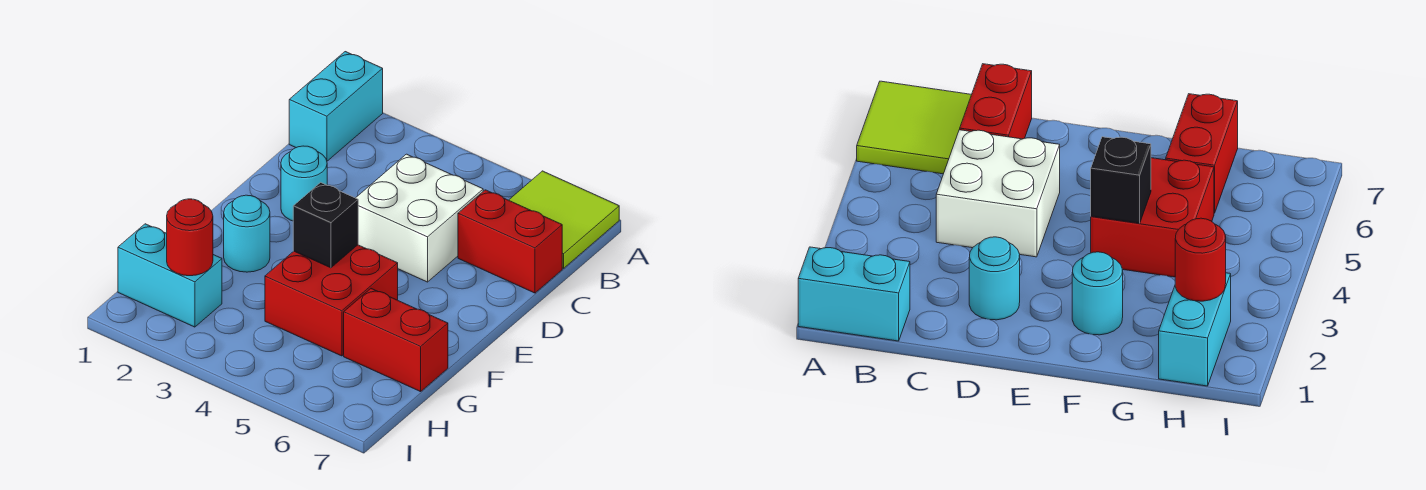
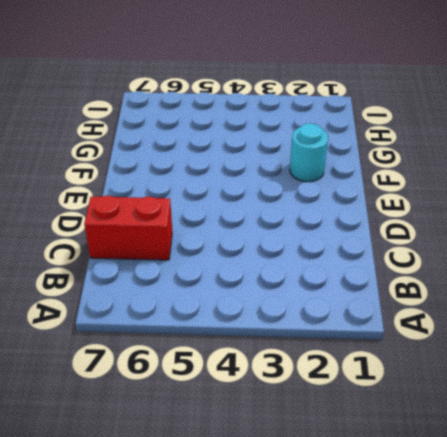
none -> cyan 1x2 brick [289,52,383,161]
none -> lime 2x2 tile [509,171,619,268]

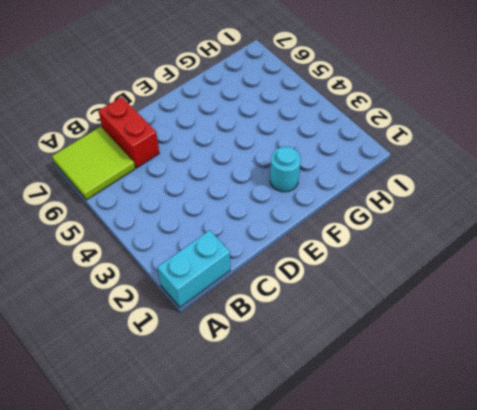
none -> white 2x2 brick [356,154,483,282]
none -> cyan 1x1 round brick [281,146,327,221]

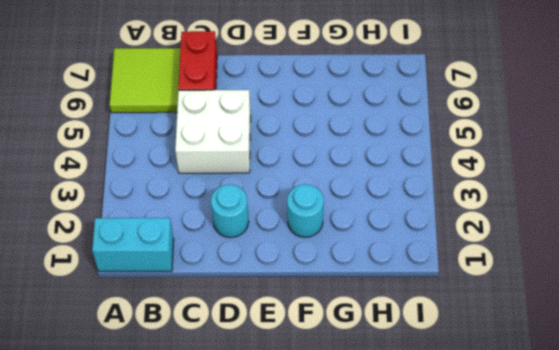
none -> red 2x2 brick [265,245,398,356]
none -> red 1x2 brick [344,289,448,392]

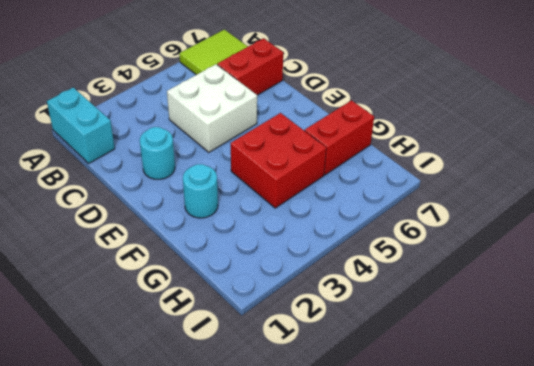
none -> cyan 1x2 brick [118,224,222,327]
none -> black 1x1 brick [293,182,358,268]

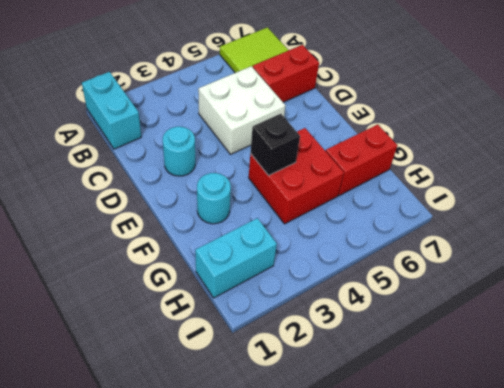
none -> red 1x1 round brick [167,199,213,276]

